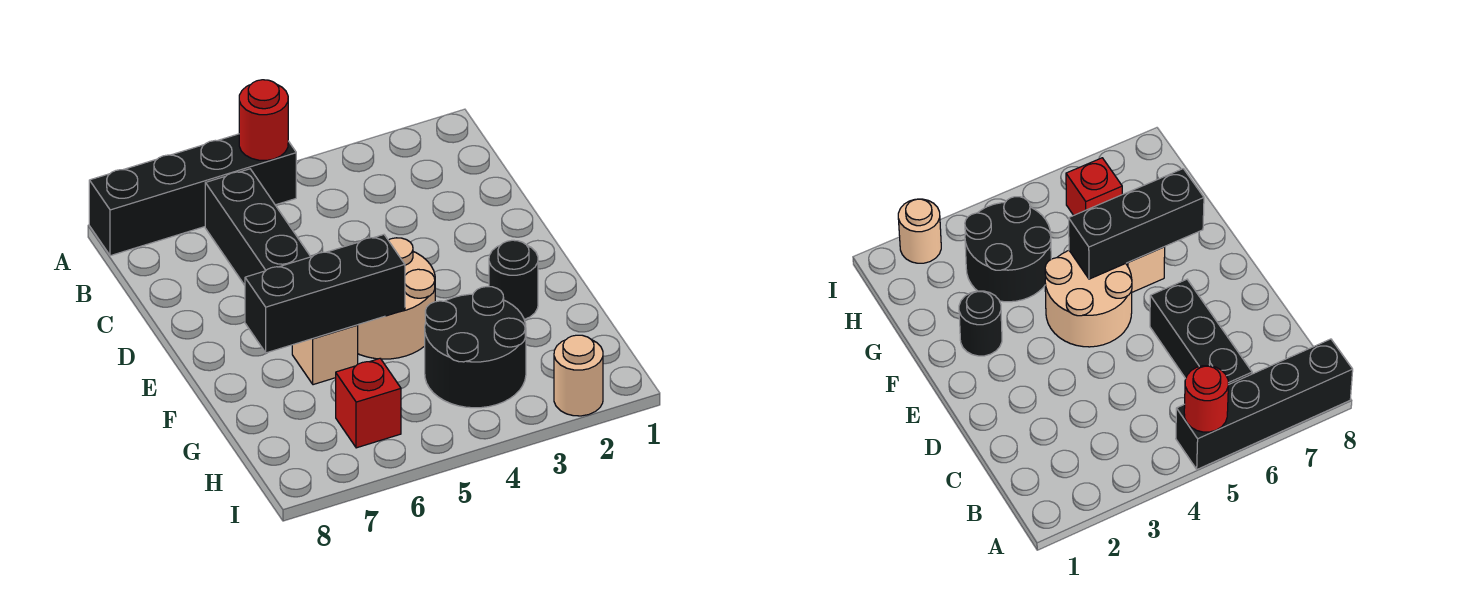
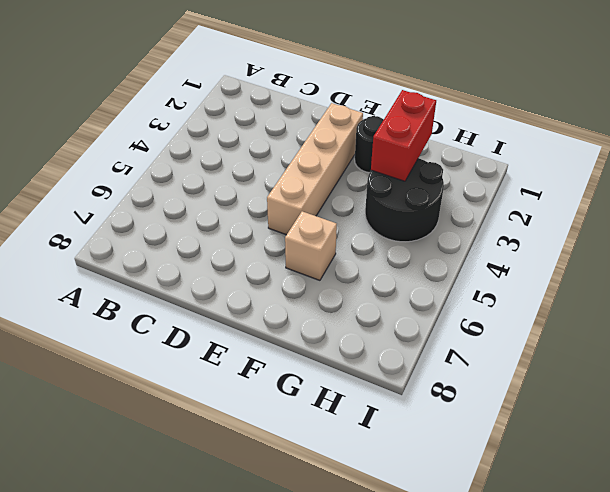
tan 1x4 brick [267,103,363,235] -> tan 2x2 round brick [358,238,435,359]
red 1x2 brick [371,90,436,181] -> none
none -> black 1x4 brick [89,134,296,256]
none -> black 1x3 brick [205,169,311,285]

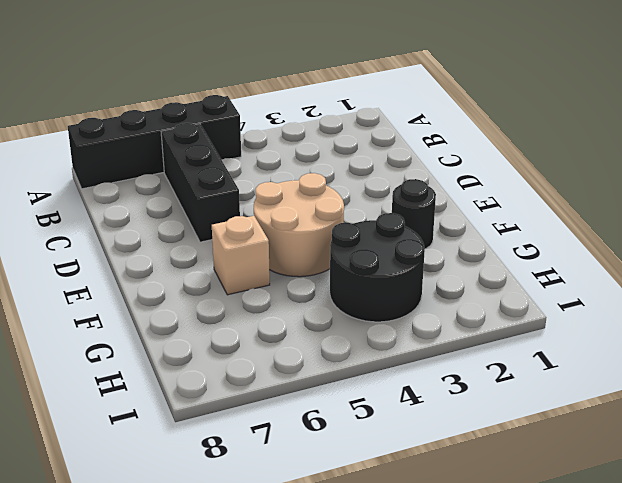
none -> red 1x1 brick [336,359,401,448]
none -> tan 1x1 round brick [554,335,603,416]

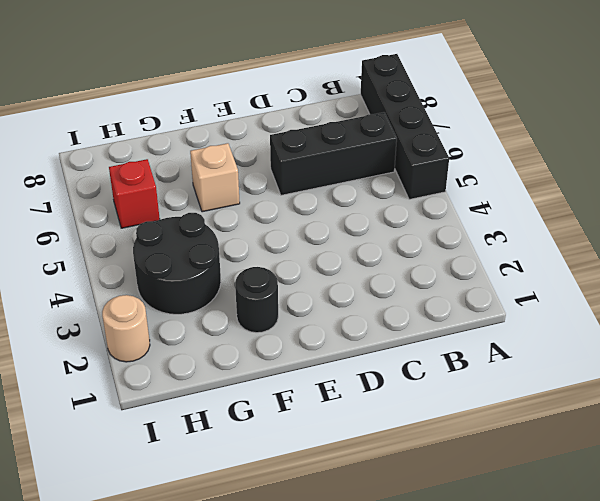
none -> tan 2x2 round brick [358,238,435,359]
none -> red 1x1 round brick [239,80,288,160]

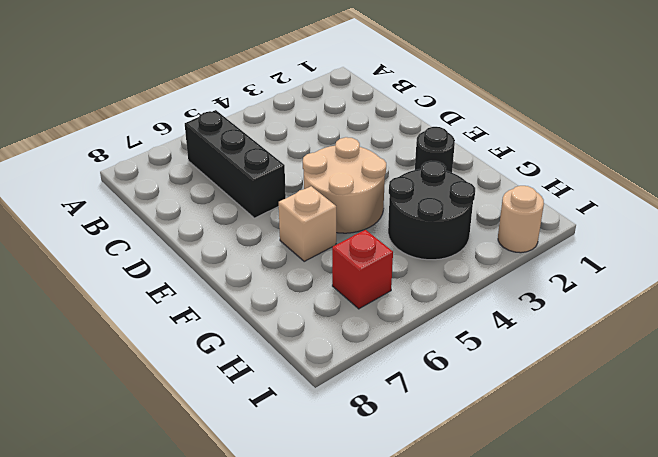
none -> black 1x4 brick [89,134,296,256]
none -> red 1x1 round brick [239,80,288,160]

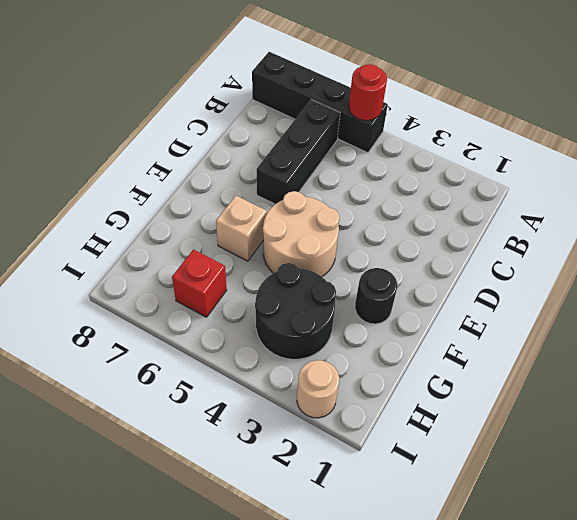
none -> black 1x3 brick [245,235,405,353]

